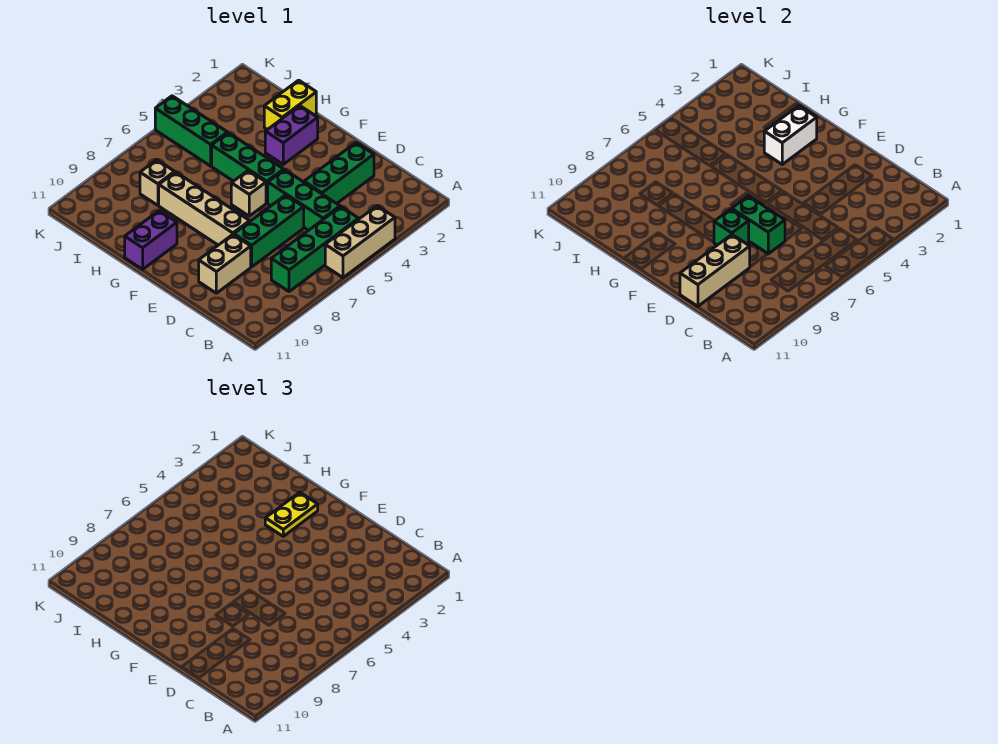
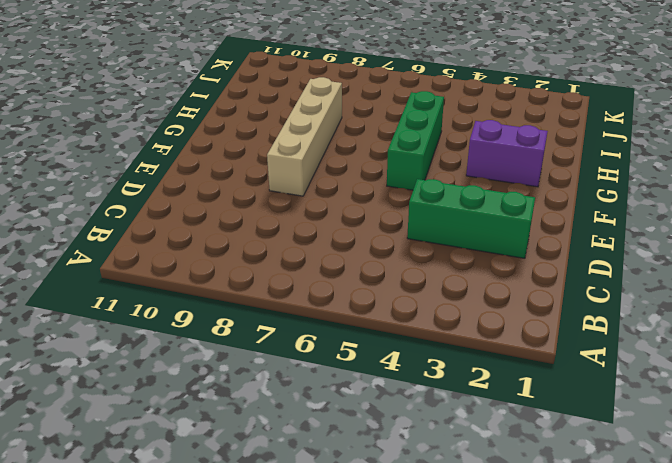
none -> tan 1x3 brick [325,206,395,278]
none -> green 1x4 brick [271,207,359,292]
none -> green 1x3 brick [268,170,340,231]

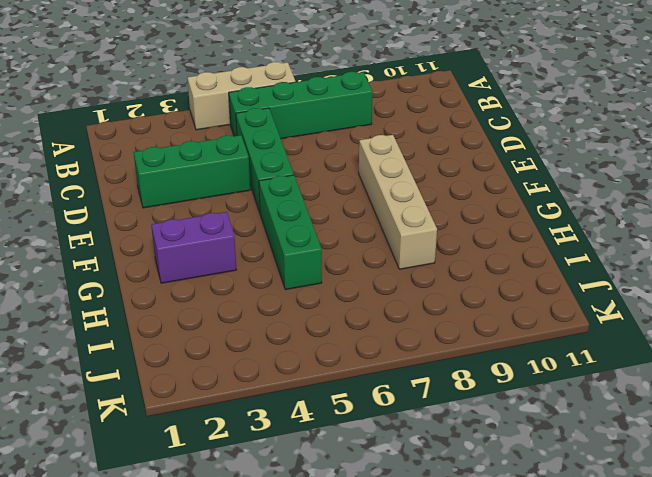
none -> green 1x3 brick [234,195,304,267]
none -> tan 1x2 brick [199,235,251,293]
none -> tan 1x1 brick [231,171,266,216]

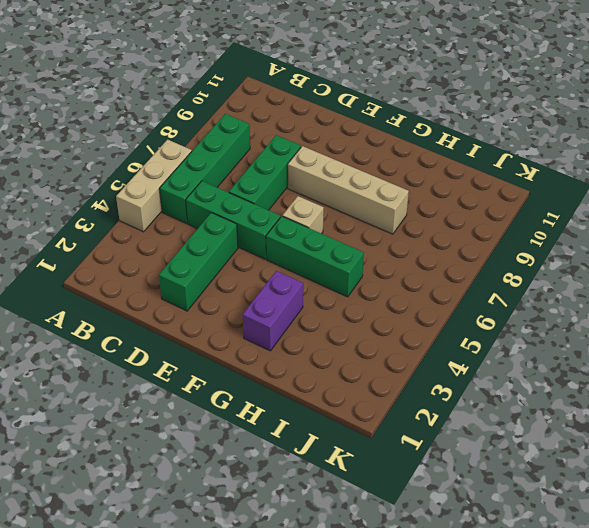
none -> tan 1x2 brick [199,235,251,293]
none -> purple 1x2 brick [125,211,177,269]
none -> yellow 1x2 brick [264,80,316,130]

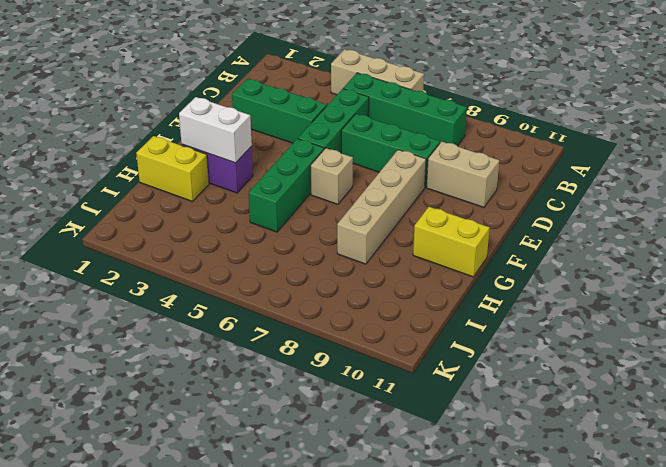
yellow 1x2 brick [413,207,490,277] -> purple 1x2 brick [125,211,177,269]
none -> green 1x3 brick [155,96,227,166]
none -> tan 1x1 brick [140,160,175,205]
none -> green 1x2 brick [732,196,785,254]

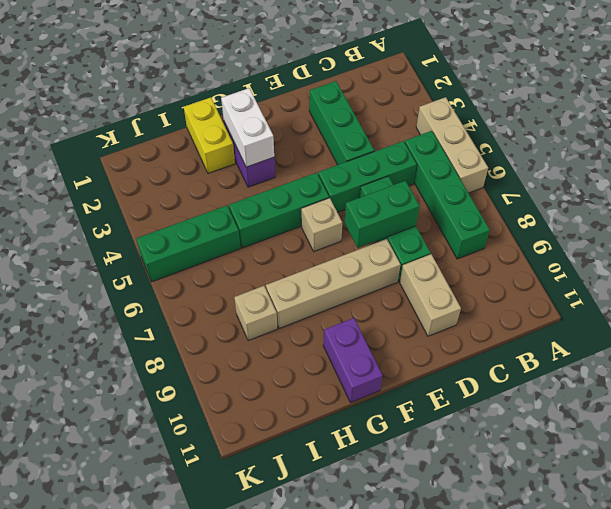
none -> tan 1x3 brick [680,235,750,306]
none -> green 1x1 brick [714,209,749,245]
none -> yellow 1x2 plate [265,492,318,536]

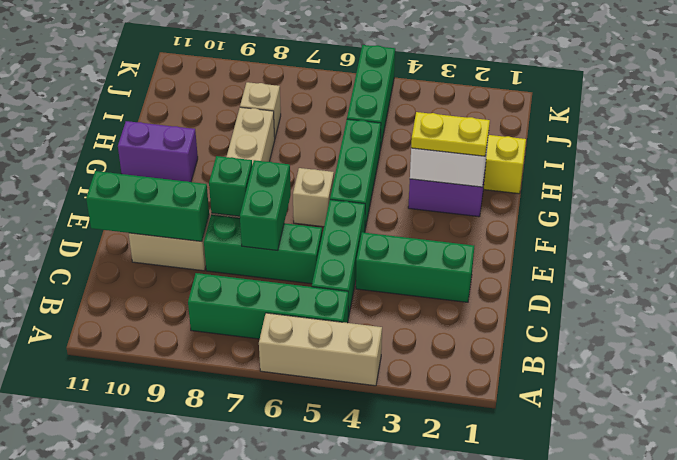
green 1x3 brick [86,171,209,242] -> tan 1x3 brick [680,235,750,306]

